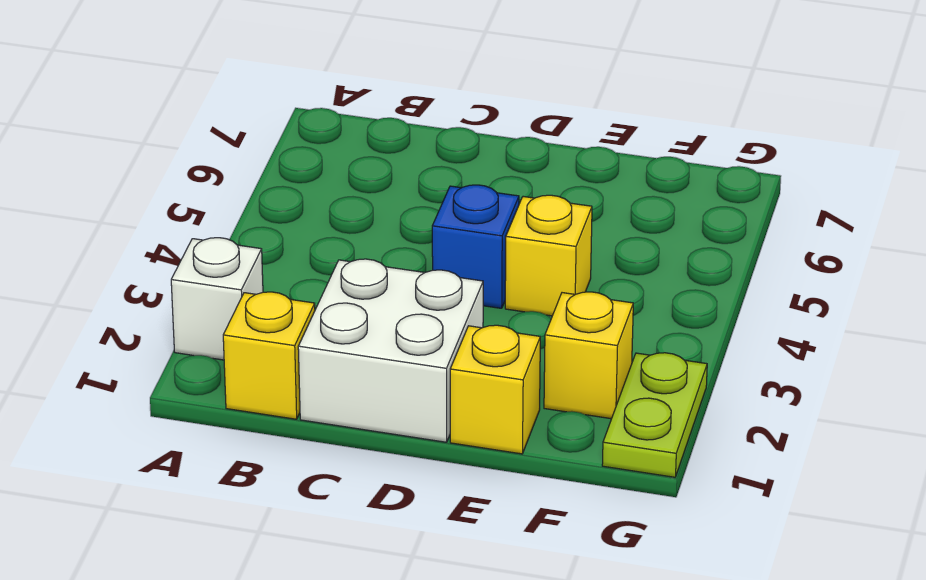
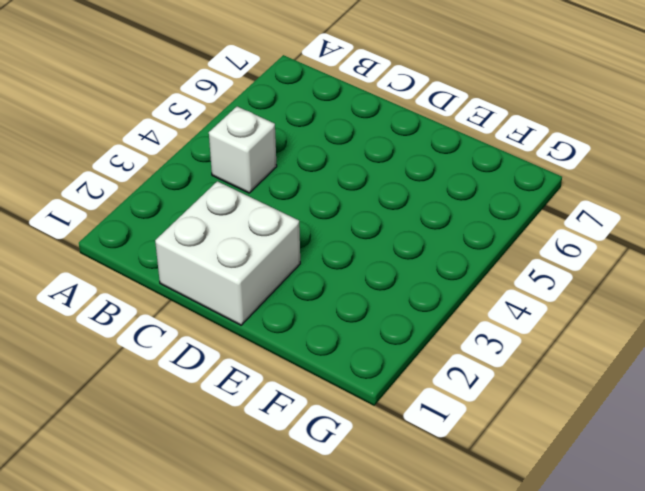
white 1x1 brick [209,107,277,193] -> white 1x1 brick moved to [171,238,263,360]
none -> yellow 1x1 brick [223,292,315,419]
none -> blue 1x1 brick [432,185,519,308]

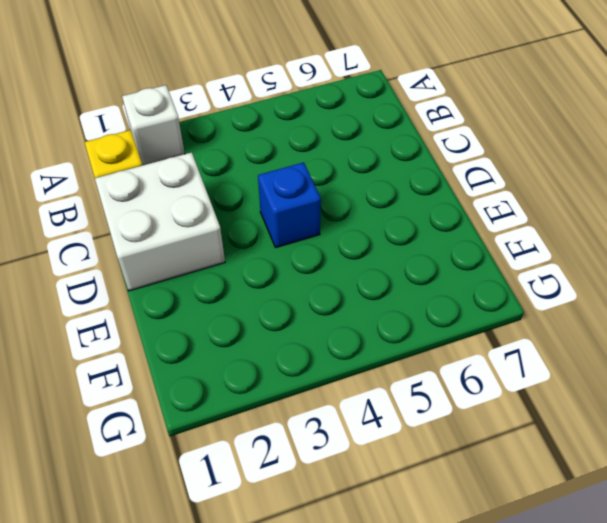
none -> yellow 1x1 brick [450,325,540,454]
none -> yellow 1x1 brick [505,195,592,316]

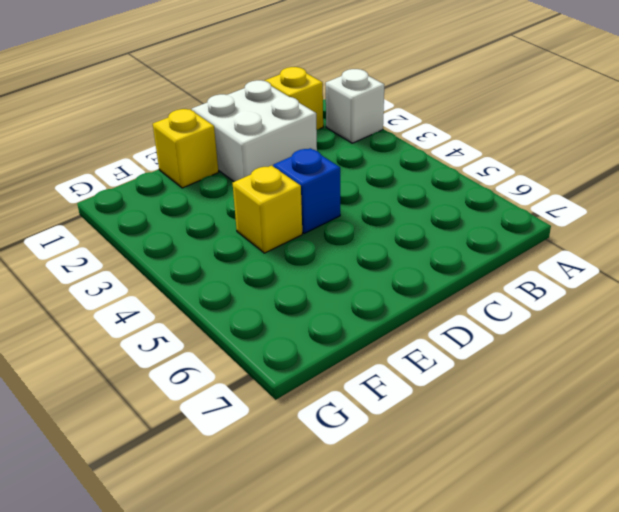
none -> yellow 1x1 brick [544,292,633,419]
none -> lime 1x2 plate [602,353,707,477]

